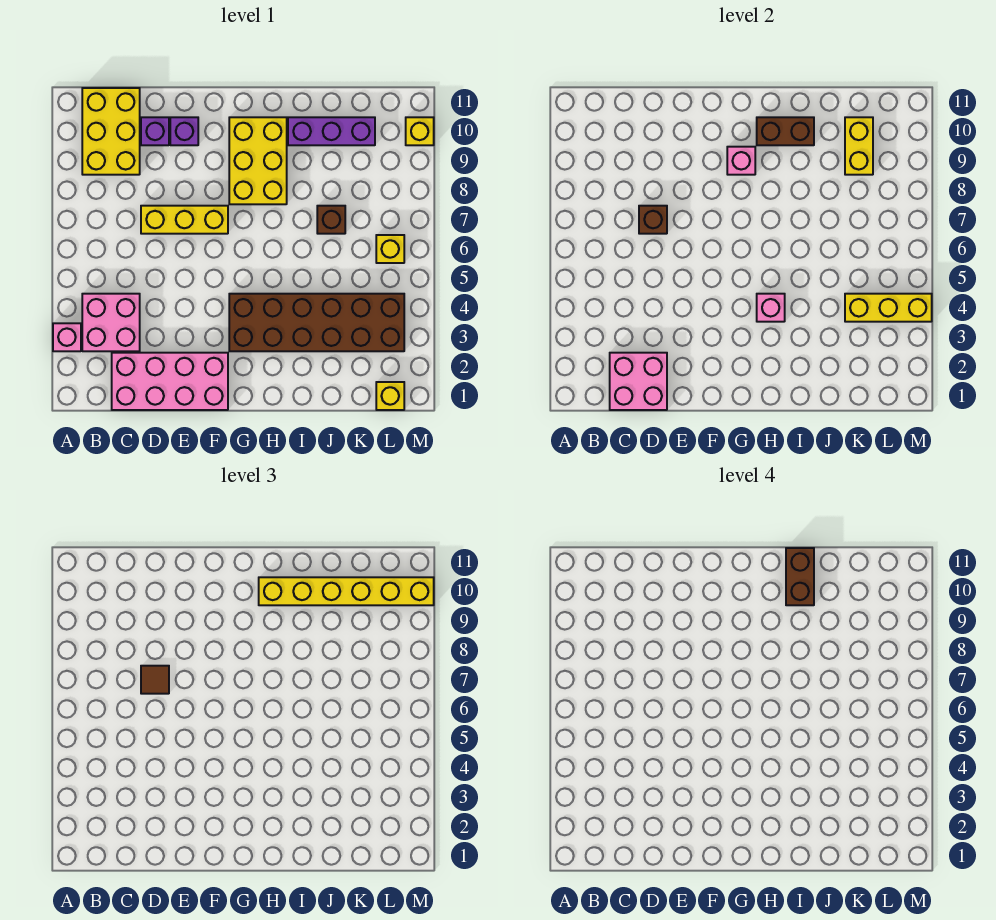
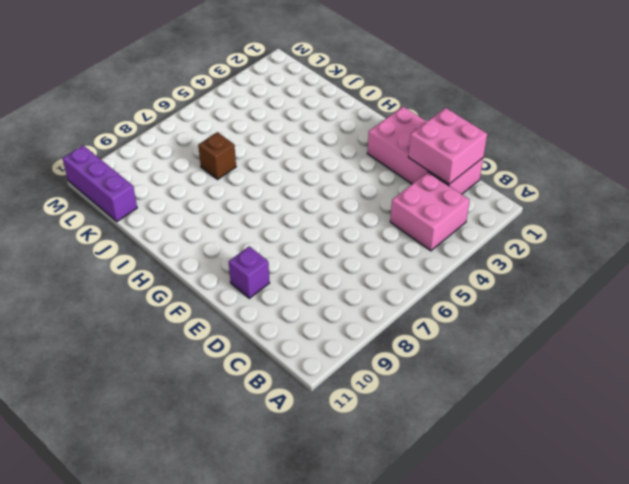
purple 1x3 brick [63,146,137,221] -> purple 1x3 brick moved to [288,117,375,145]
none -> pink 1x1 brick [53,323,81,351]
none -> yellow 2x3 brick [82,88,140,175]
none -> yellow 1x3 brick [141,206,228,234]

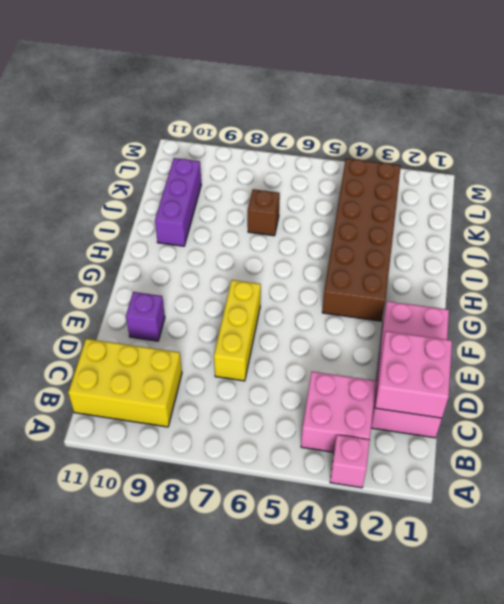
none -> purple 1x1 brick [141,117,169,145]
none -> yellow 2x3 brick [229,117,287,204]
none -> yellow 1x1 brick [376,382,404,410]

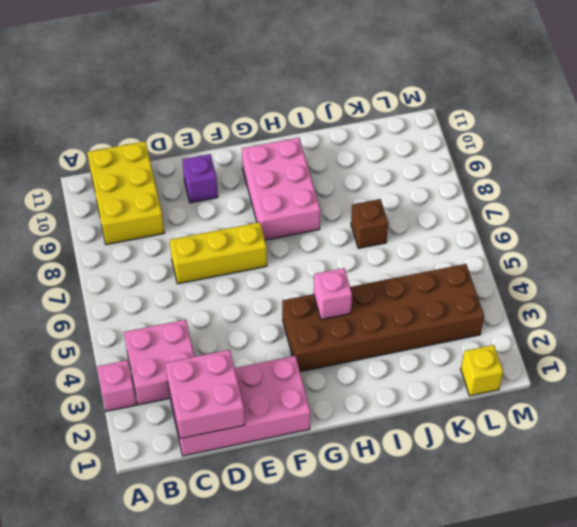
pink 2x3 brick [242,138,320,240] -> yellow 2x3 brick [229,117,287,204]
none -> purple 1x1 brick [141,117,169,145]
none -> purple 1x3 brick [288,117,375,145]
none -> yellow 1x1 brick [376,235,404,263]

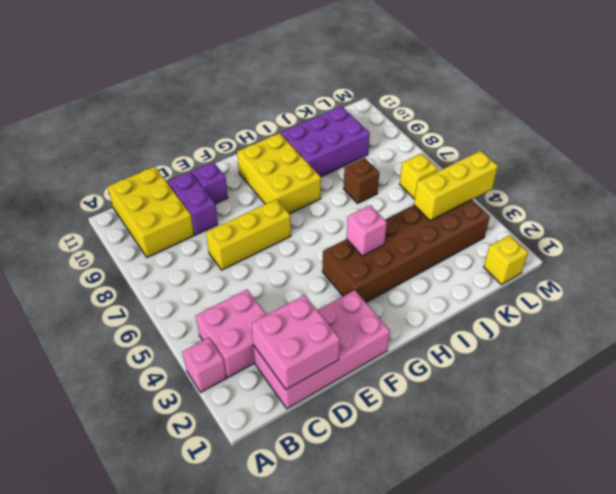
purple 1x2 brick [168,172,218,235] -> purple 1x1 brick [141,117,169,145]
purple 2x3 brick [281,106,370,177] -> purple 1x3 brick [288,117,375,145]
none -> yellow 1x1 brick [406,117,434,145]
none -> brown 1x1 brick [639,206,667,234]
none -> pink 1x1 brick [727,147,755,175]

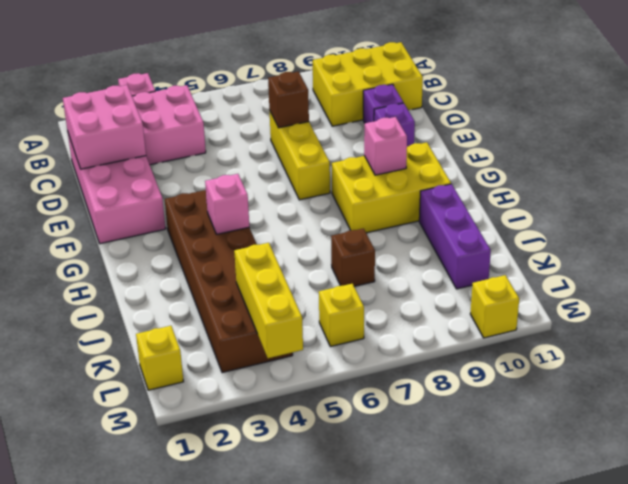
none -> brown 1x2 brick [757,117,814,145]
none -> yellow 1x2 brick [845,117,873,175]
none -> brown 1x1 tile [141,666,169,694]

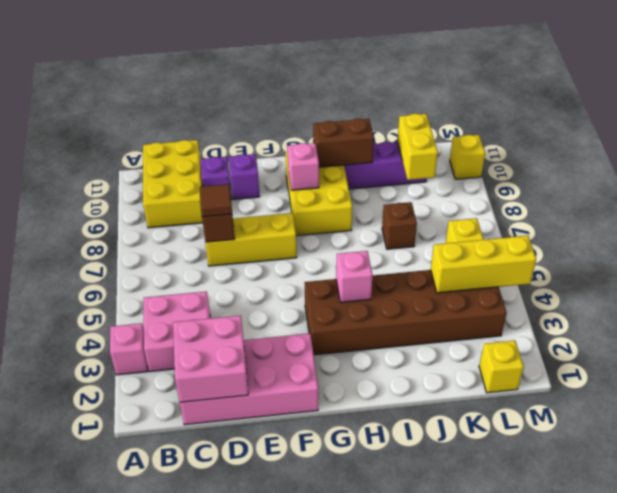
none -> yellow 1x6 brick [259,577,434,605]
none -> brown 1x2 brick [786,548,814,605]

